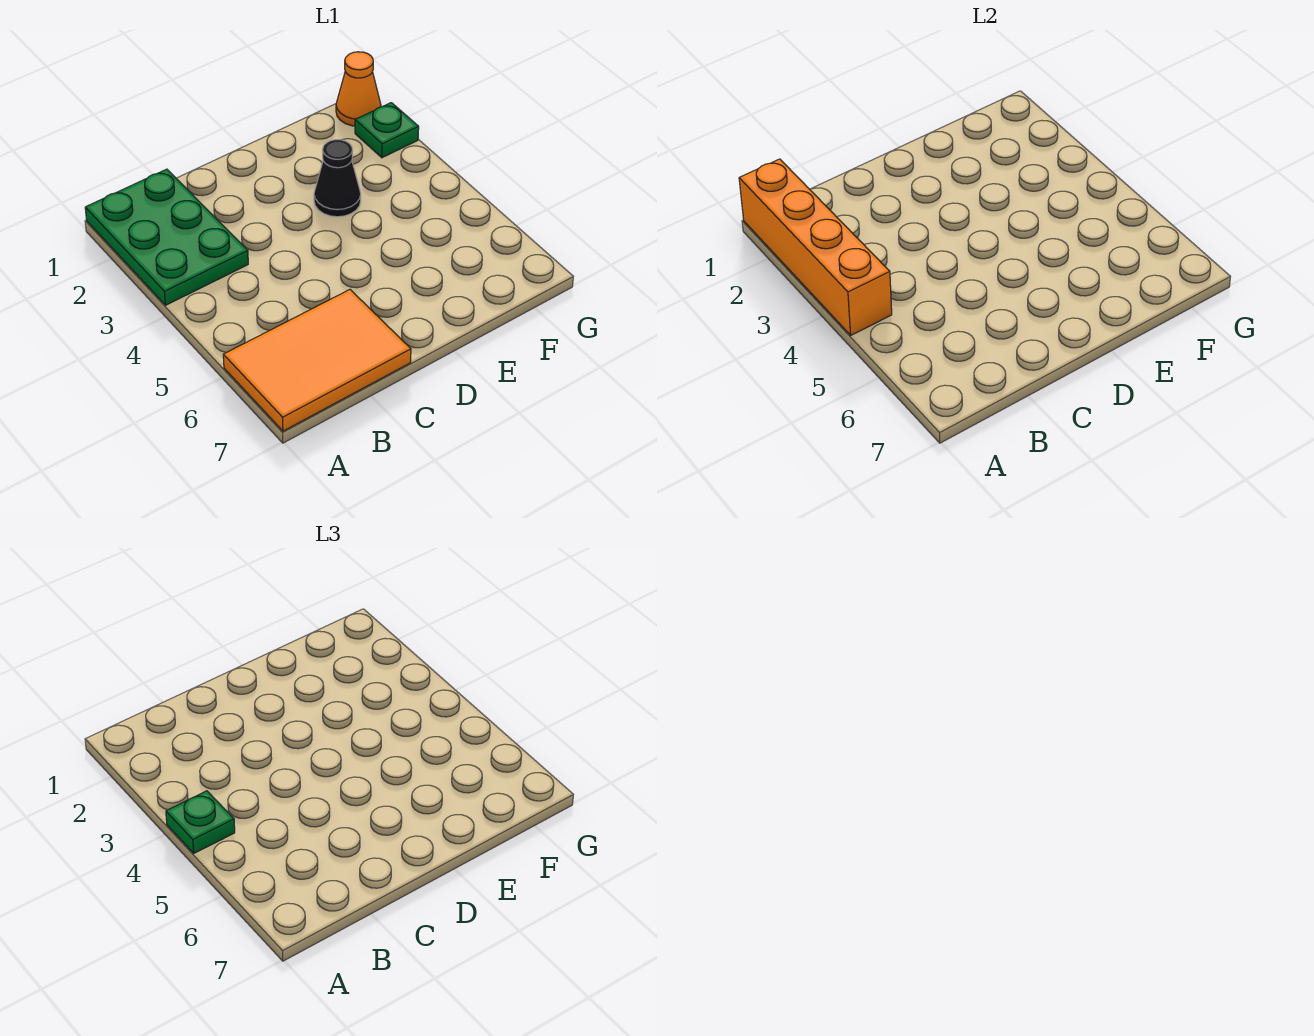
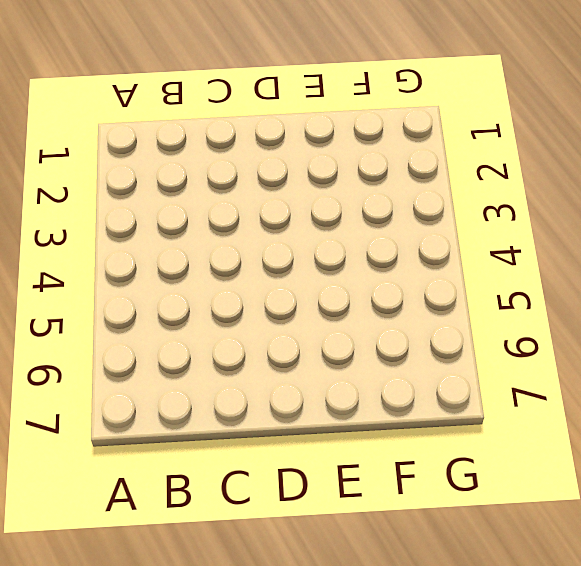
none -> green 2x3 plate [85,169,248,305]
none -> orange 2x3 tile [223,290,411,431]

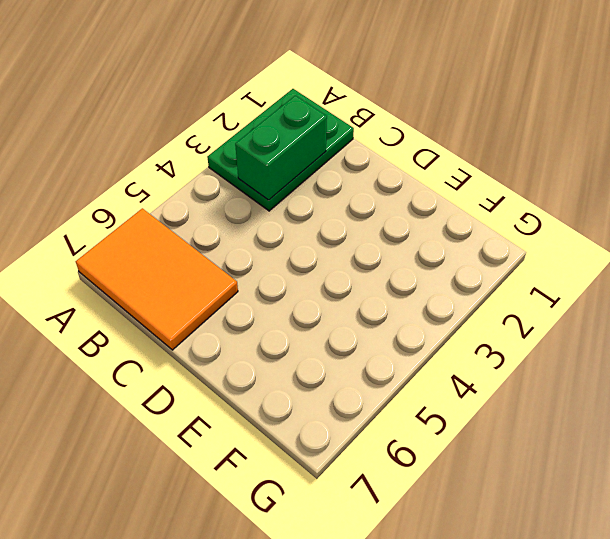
green 1x2 brick [235,95,327,200] -> none
none -> black 1x1 cone [314,140,361,217]
none -> orange 1x1 cone [336,52,381,126]

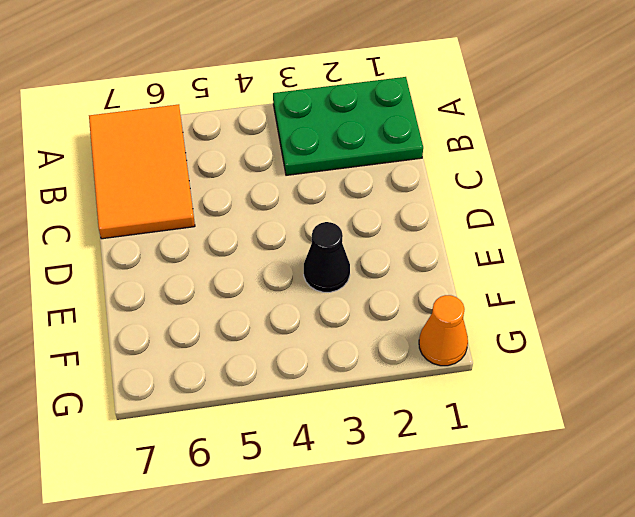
none -> green 1x1 plate [355,103,419,158]
none -> orange 1x4 brick [739,159,892,335]

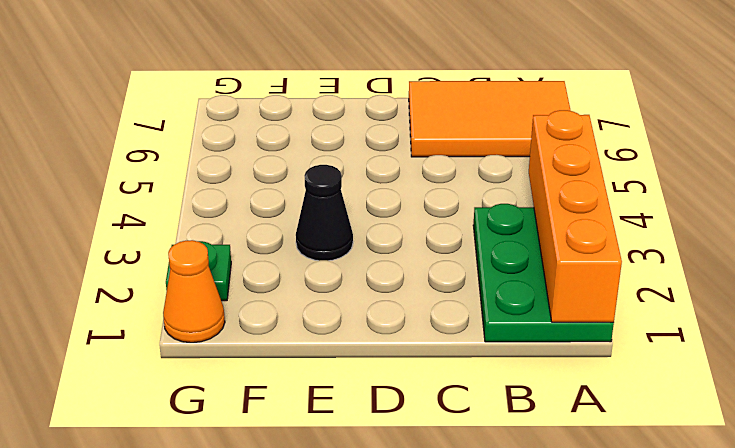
none -> green 1x1 plate [166,791,235,853]

